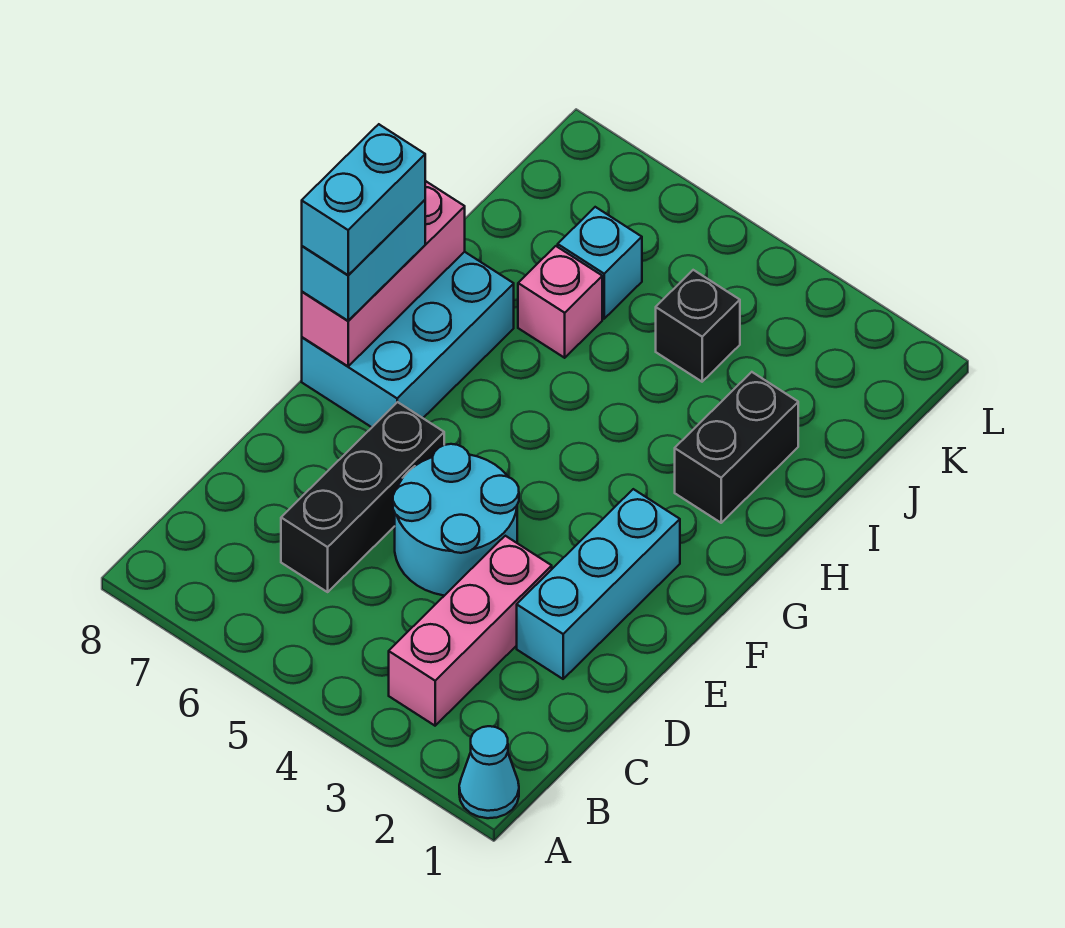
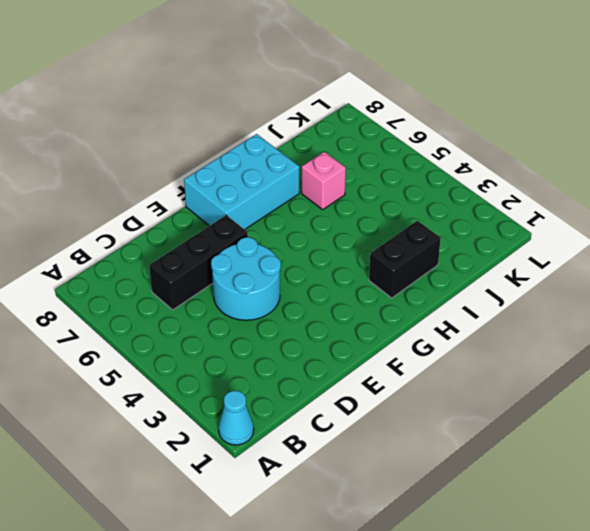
none -> pink 1x3 brick [389,536,552,726]
none -> cyan 1x3 brick [517,489,680,679]
none -> black 1x1 brick [656,270,740,382]

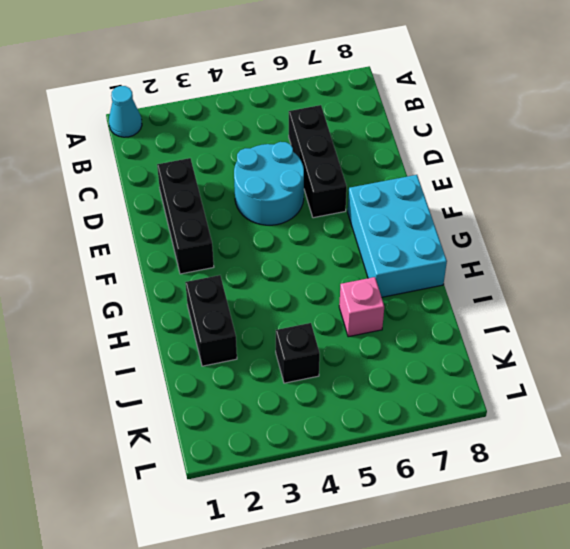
black 1x3 brick [157,158,214,274] -> cyan 1x3 brick [517,489,680,679]
none -> pink 1x3 brick [389,536,552,726]
none -> cyan 1x1 brick [558,207,642,319]
none -> pink 1x3 brick [302,181,465,366]

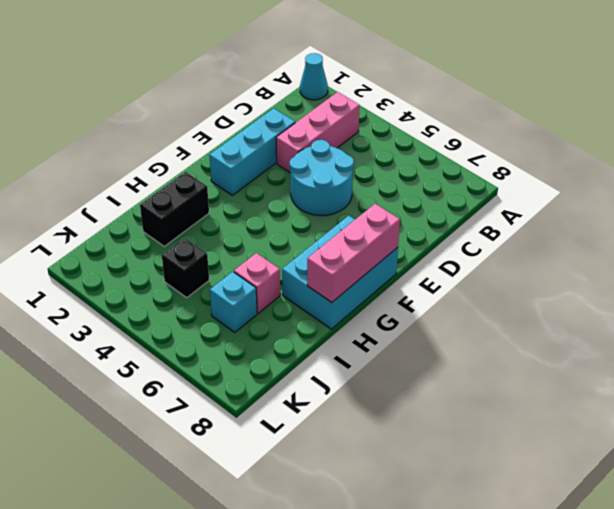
none -> black 1x3 brick [281,402,444,592]
none -> cyan 1x2 brick [302,200,425,321]
none -> cyan 1x2 brick [302,124,425,275]

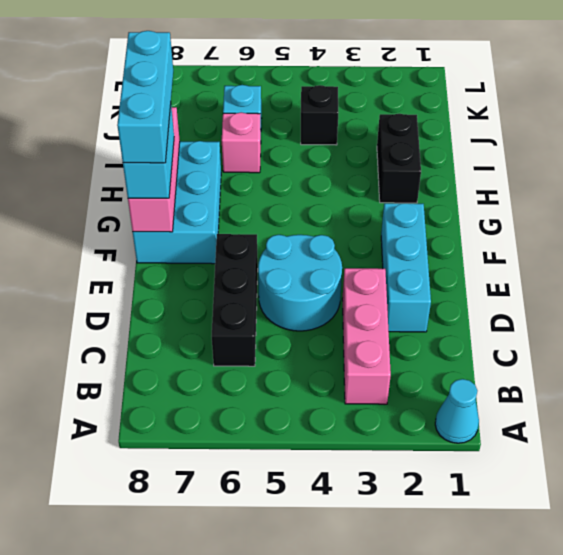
cyan 1x3 brick [117,31,173,163] -> cyan 1x2 brick [302,124,425,275]

